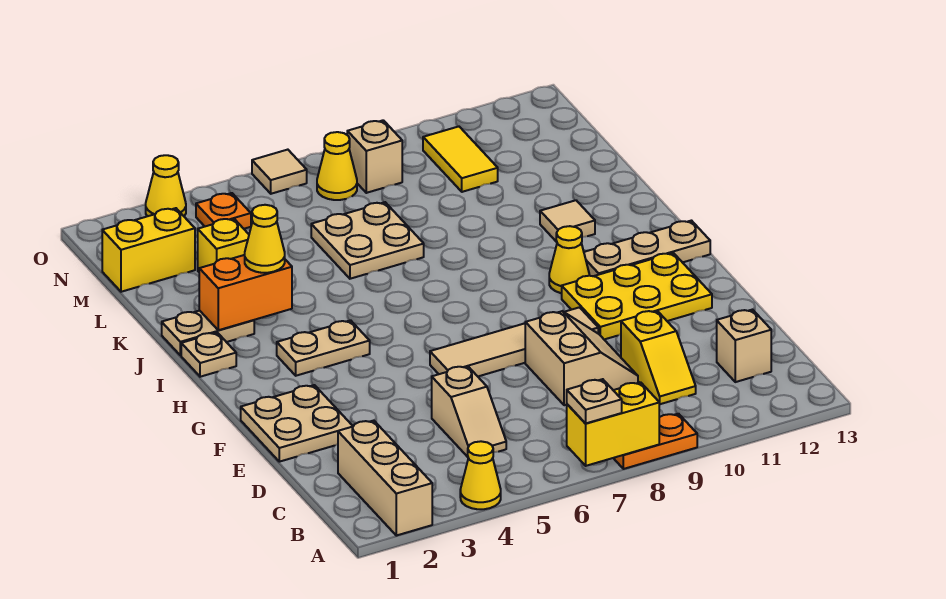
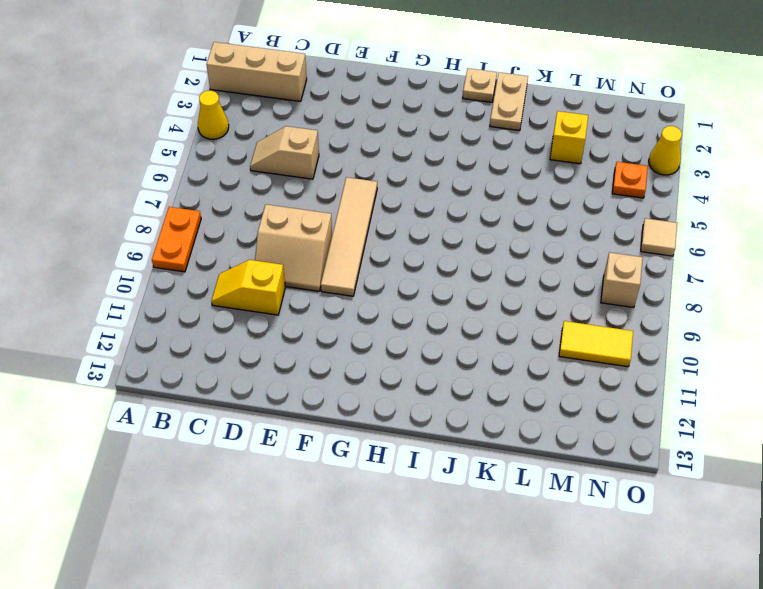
none -> tan 1x1 brick [717,310,771,382]
none -> tan 2x2 plate [241,385,353,462]
none -> yellow 2x3 plate [562,253,712,339]

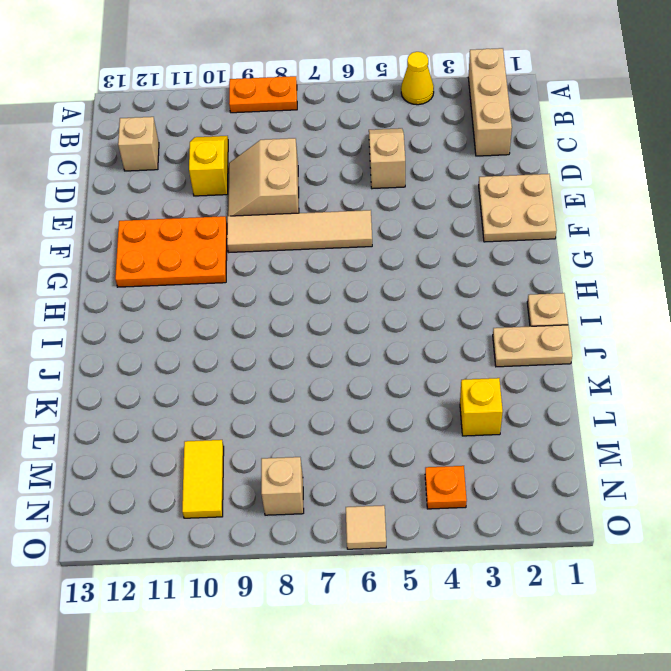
orange 2x3 plate [115,216,227,287] -> yellow 2x3 plate [562,253,712,339]
none -> tan 1x2 plate [277,320,370,376]
none -> yellow 1x1 cone [549,226,589,293]
none -> tan 1x3 plate [584,221,710,276]

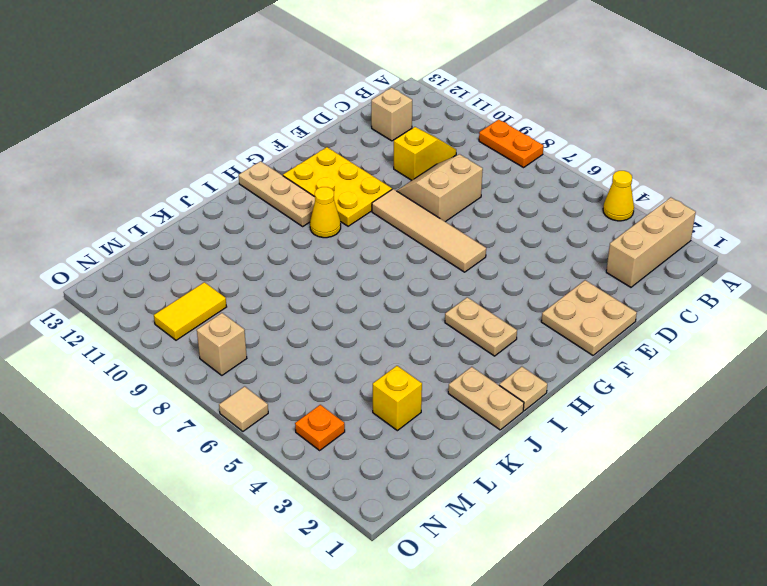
none -> tan 1x2 slope [432,366,506,457]
none -> tan 1x1 tile [540,200,595,242]
none -> tan 2x2 plate [311,202,424,279]

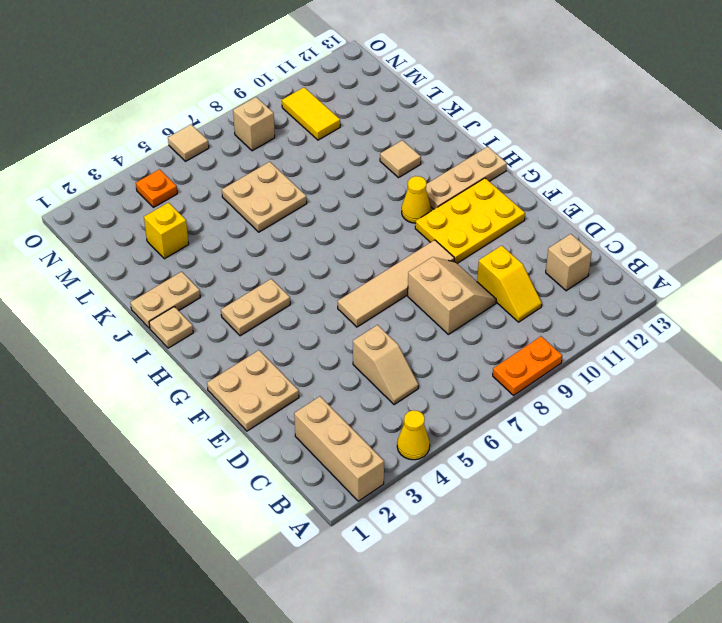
none -> yellow 1x2 brick [102,208,195,292]
none -> yellow 1x1 cone [317,132,357,200]
none -> yellow 1x1 cone [146,155,186,216]

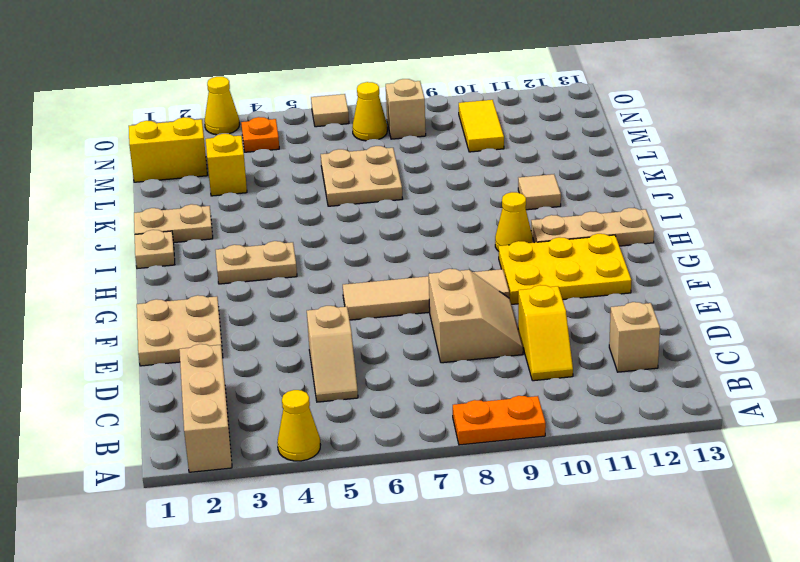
none -> yellow 1x2 brick [567,382,659,466]
none -> orange 1x2 brick [199,255,292,330]
none -> tan 1x1 plate [567,379,622,423]

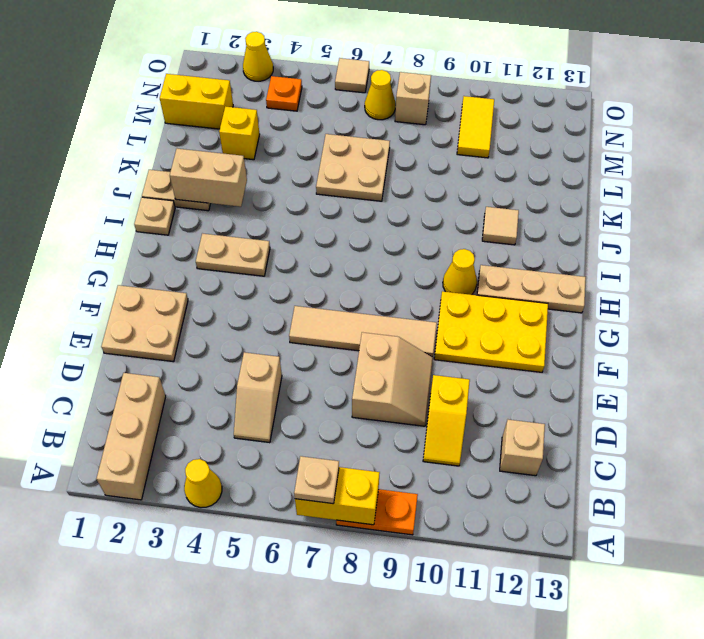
tan 1x2 brick [170,149,247,207] -> orange 1x2 brick [199,255,292,330]
none -> yellow 1x1 cone [245,205,285,273]

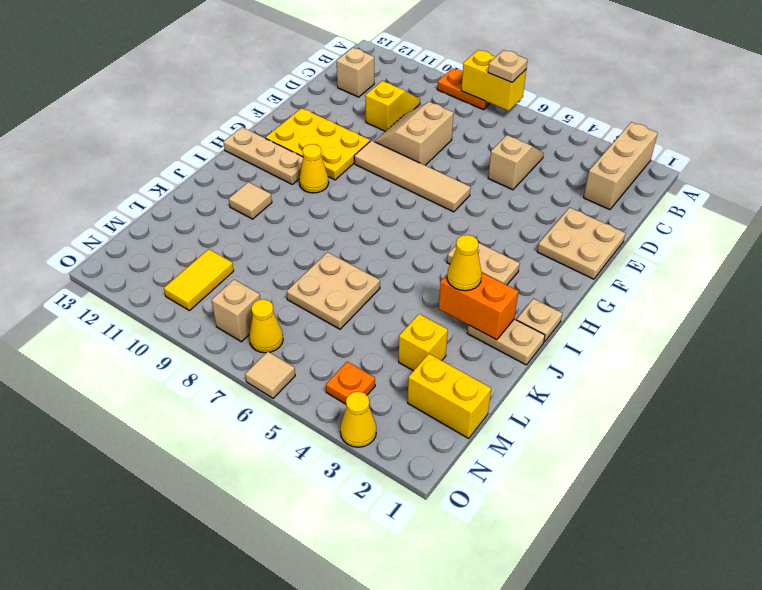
none -> yellow 1x1 cone [460,441,501,509]

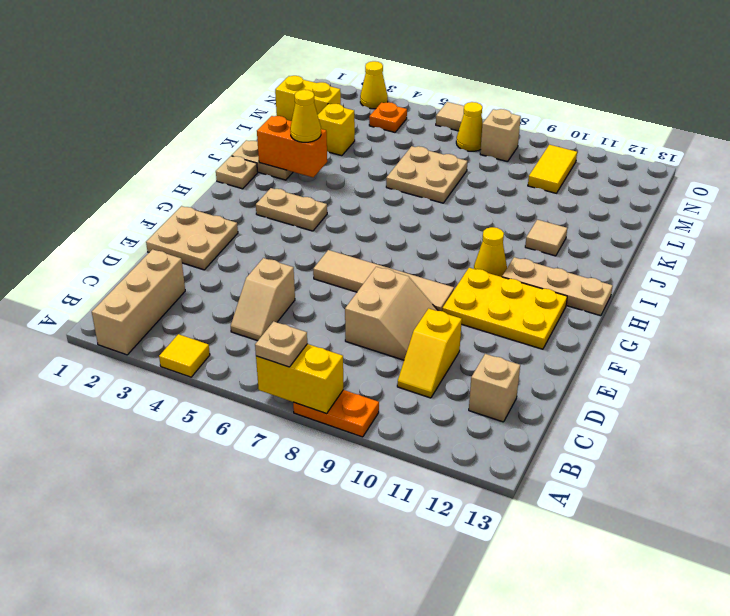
yellow 1x1 tile [159,334,210,377] -> yellow 1x1 cone [460,441,501,509]

